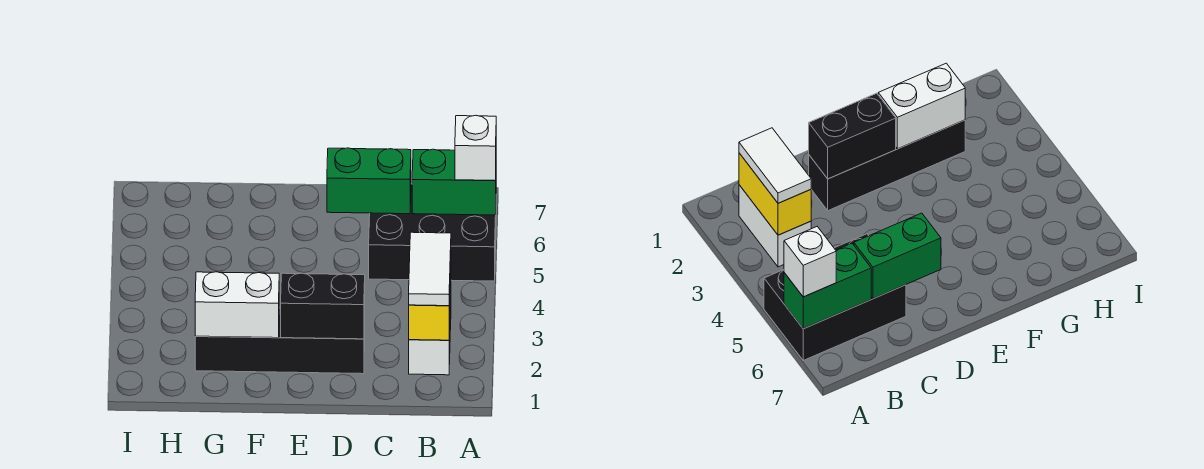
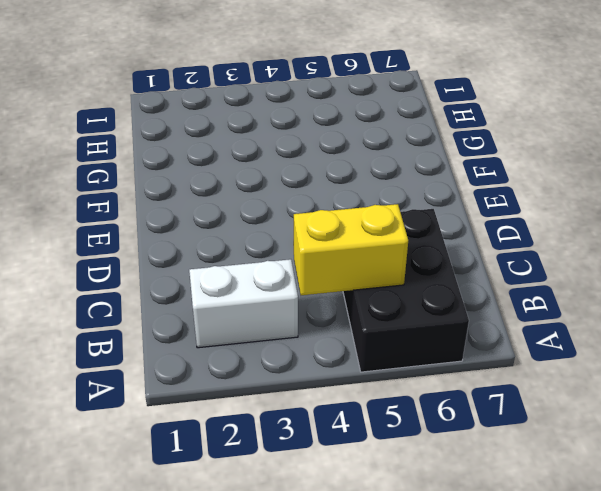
yellow 1x2 brick [294,204,408,295] -> yellow 1x2 brick moved to [409,261,451,340]
none -> black 1x4 brick [195,308,365,374]
none -> green 1x2 brick [412,149,496,215]

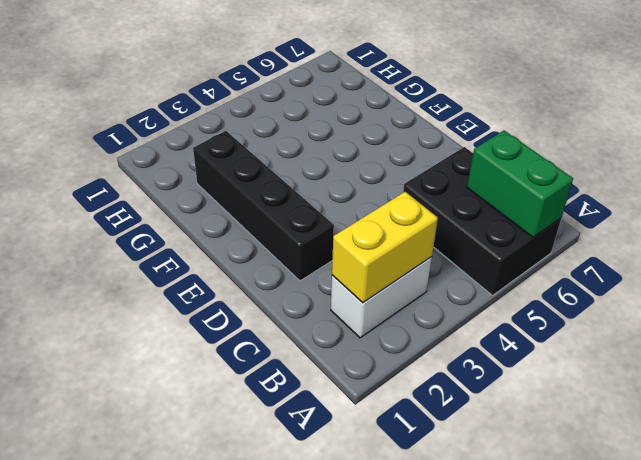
none -> green 1x2 brick [327,148,411,214]
none -> black 1x2 brick [281,273,365,339]

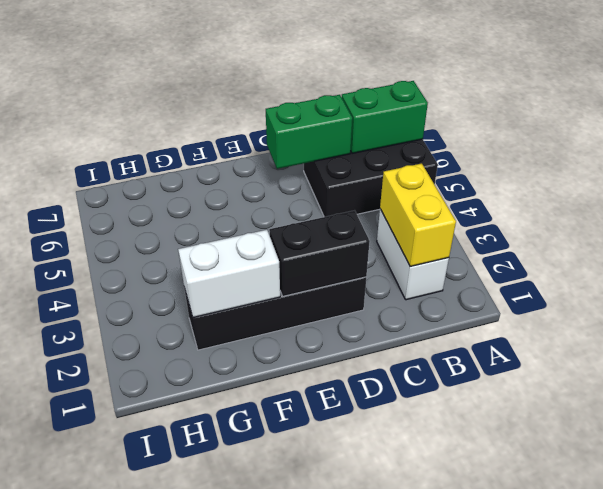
none -> white 1x1 brick [455,115,496,181]
none -> white 1x2 tile [409,232,451,306]

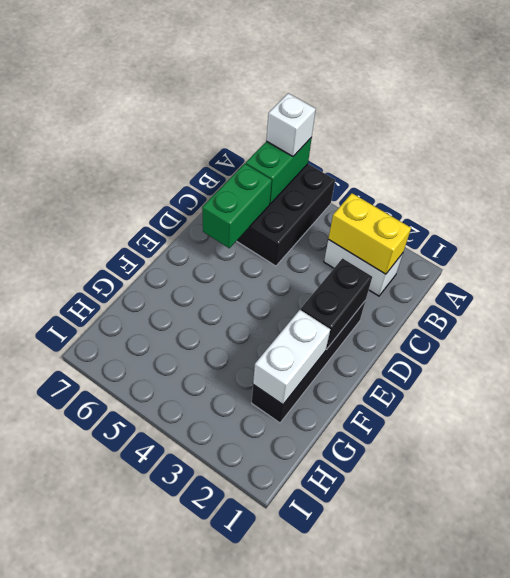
none -> white 1x2 tile [409,232,451,306]

